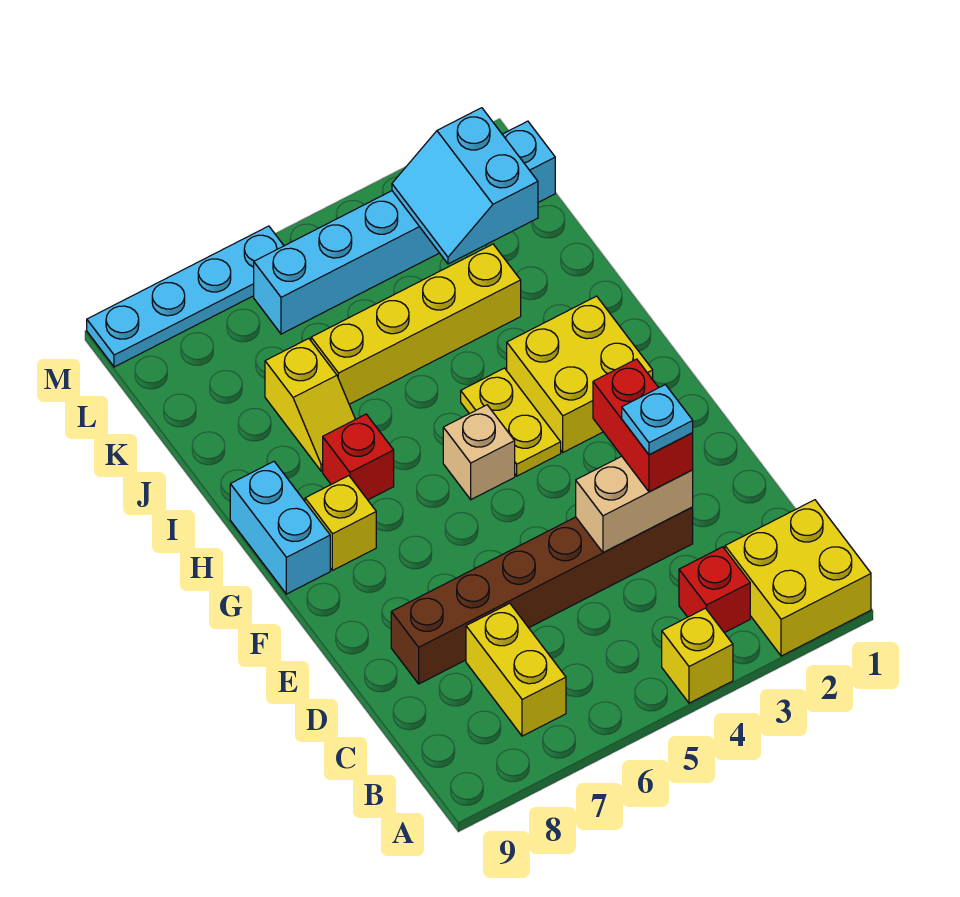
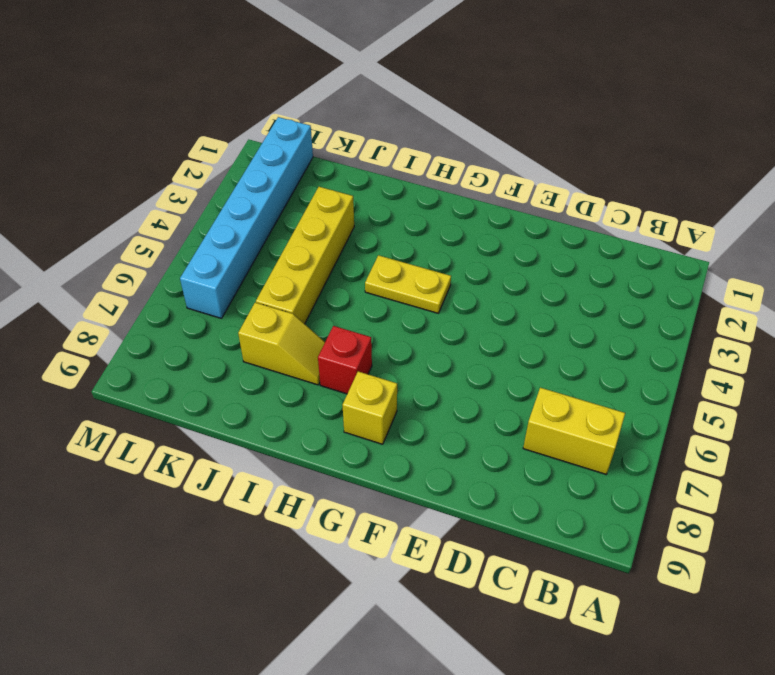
none -> yellow 2x2 brick [725,500,871,656]
none -> yellow 1x1 brick [662,608,733,703]
none -> red 1x1 brick [679,547,750,633]

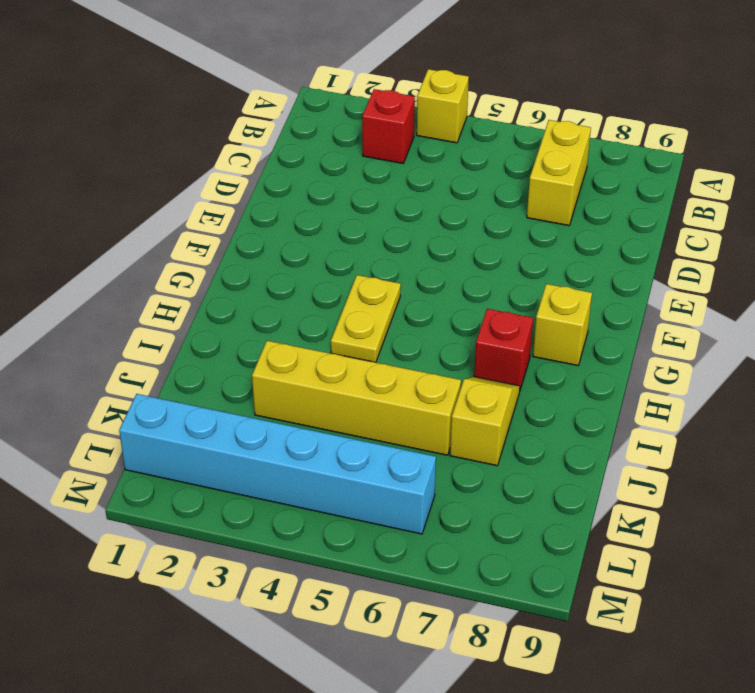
none -> yellow 2x2 brick [725,500,871,656]
none -> brown 1x6 brick [391,507,693,684]
none -> yellow 2x2 brick [507,296,653,452]

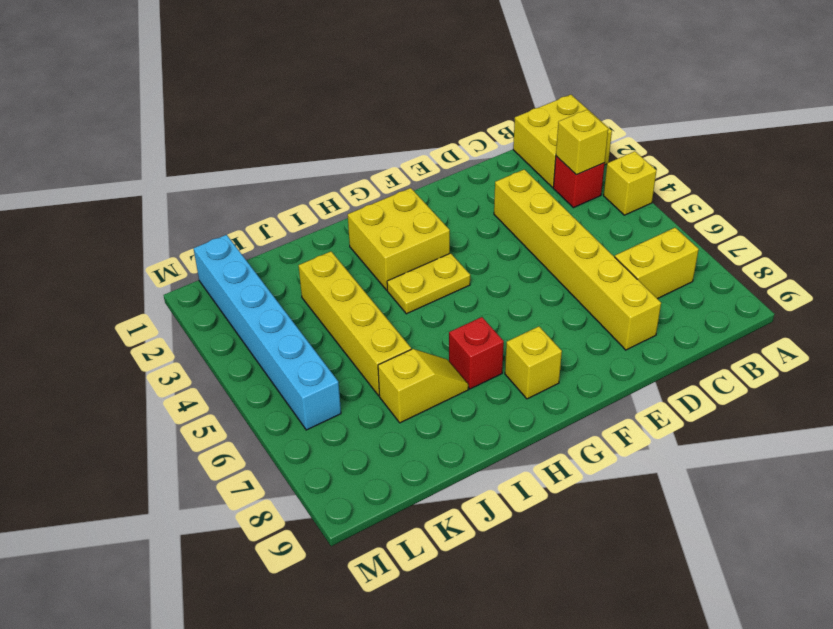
yellow 1x1 brick [556,110,608,175] -> none
yellow 1x6 brick [494,169,661,350] -> brown 1x6 brick [391,507,693,684]
none -> tan 1x1 brick [443,405,515,500]
none -> cyan 1x2 brick [230,462,330,594]
none -> cyan 1x4 plate [87,226,284,367]

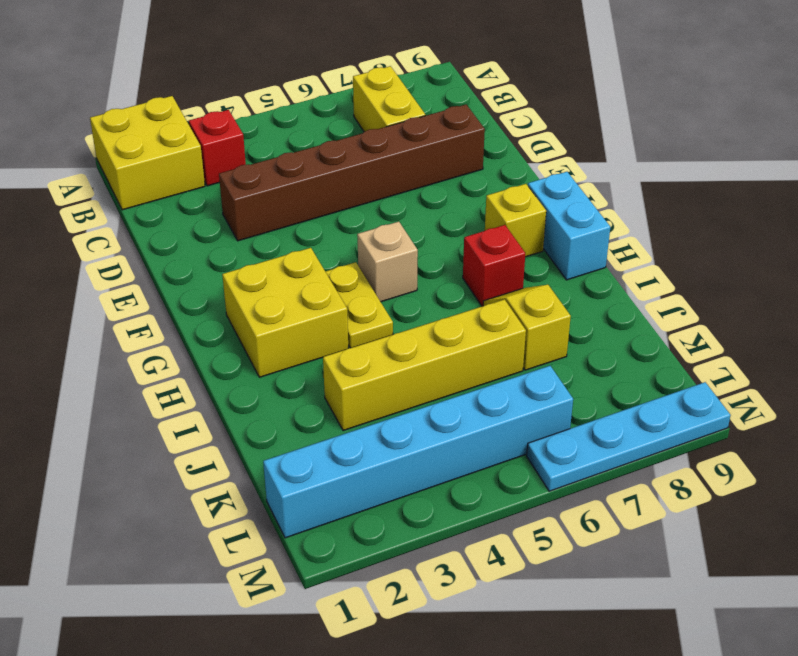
none -> yellow 1x1 brick [662,608,733,703]
none -> tan 1x2 brick [576,456,693,553]
none -> cyan 2x2 slope [392,108,538,264]

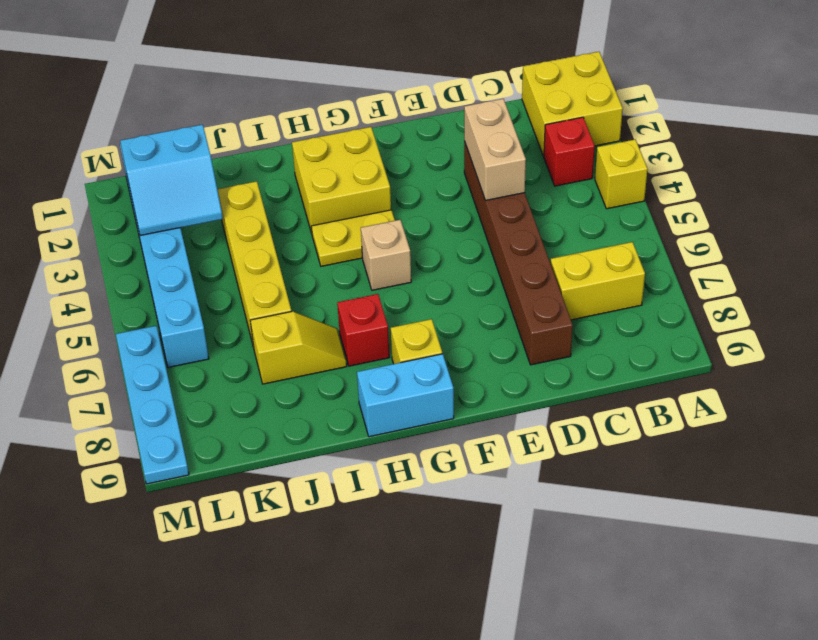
none -> red 1x2 brick [593,359,693,492]
none -> cyan 1x1 plate [622,385,693,455]

